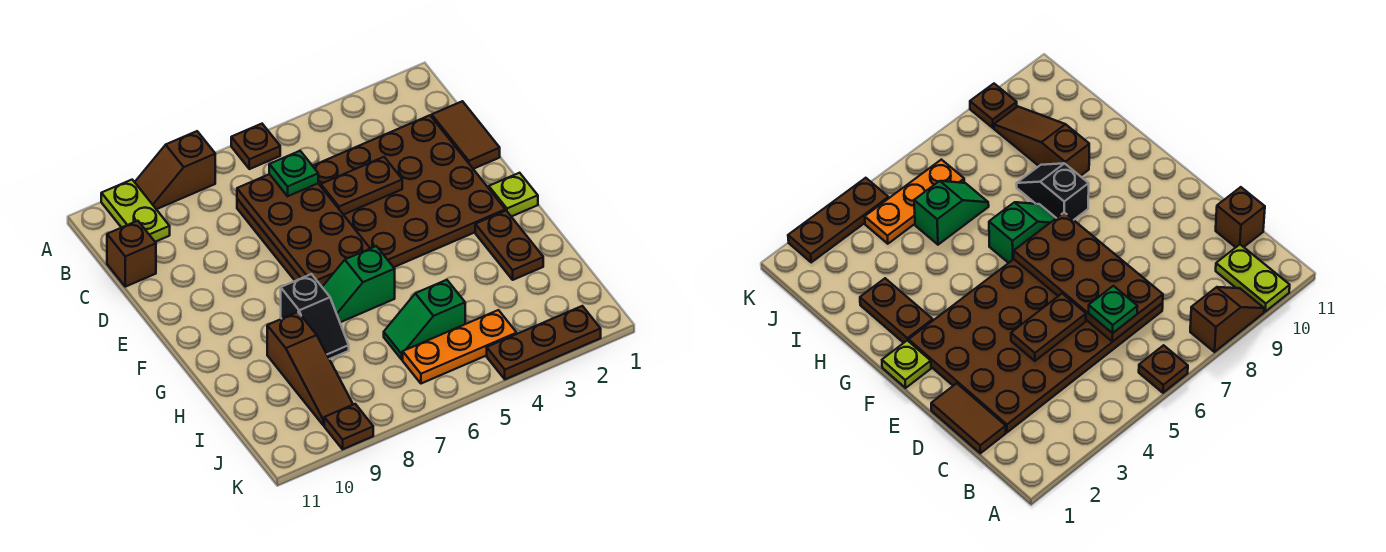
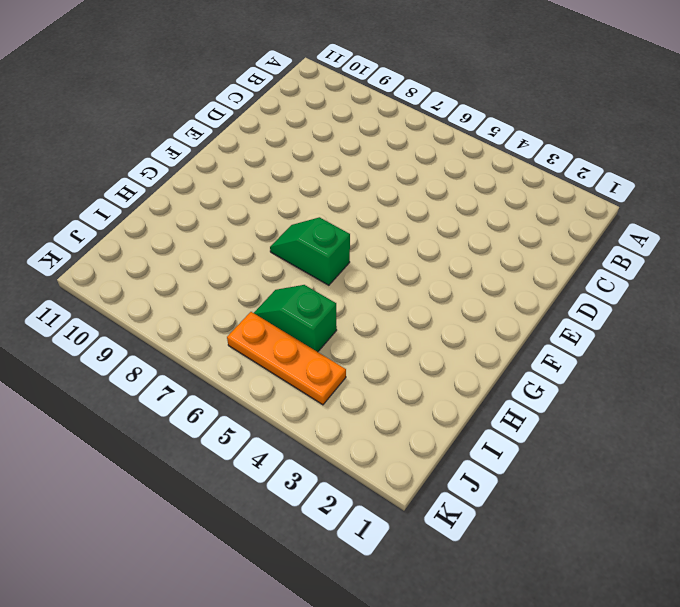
none -> brown 1x1 plate [231,124,280,169]
none -> brown 1x2 slope [135,131,215,209]
none -> lime 1x2 plate [101,180,170,242]

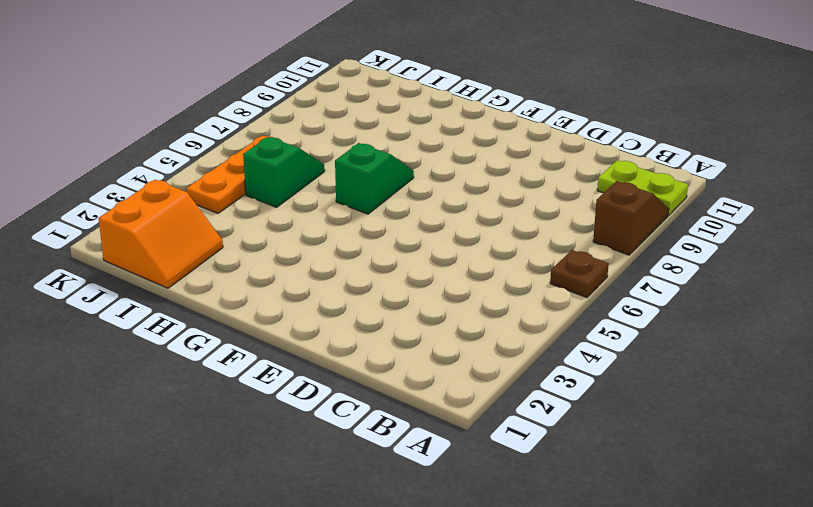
orange 2x2 slope [99,180,223,288] -> none
none -> brown 1x2 tile [432,101,500,169]
none -> brown 4x6 plate [237,115,505,281]
none -> brown 1x1 brick [107,221,156,287]

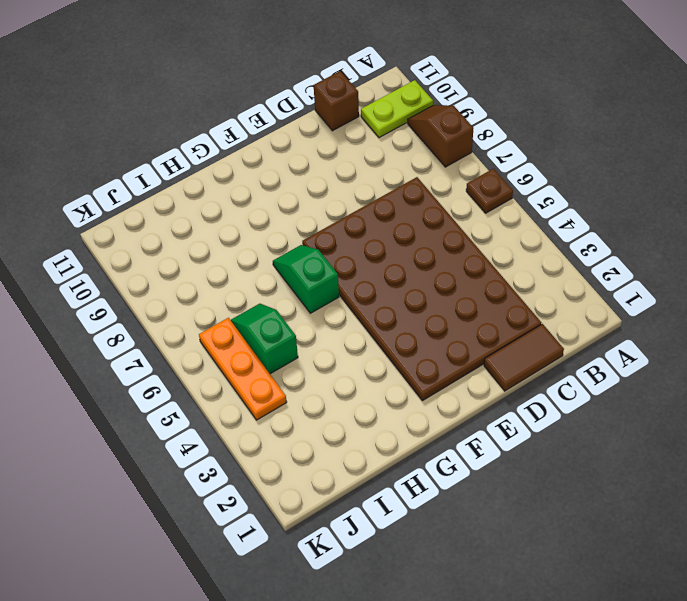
none -> lime 1x1 plate [489,173,538,217]
none -> brown 1x2 plate [475,211,543,280]
none -> black 1x2 slope [281,274,349,359]

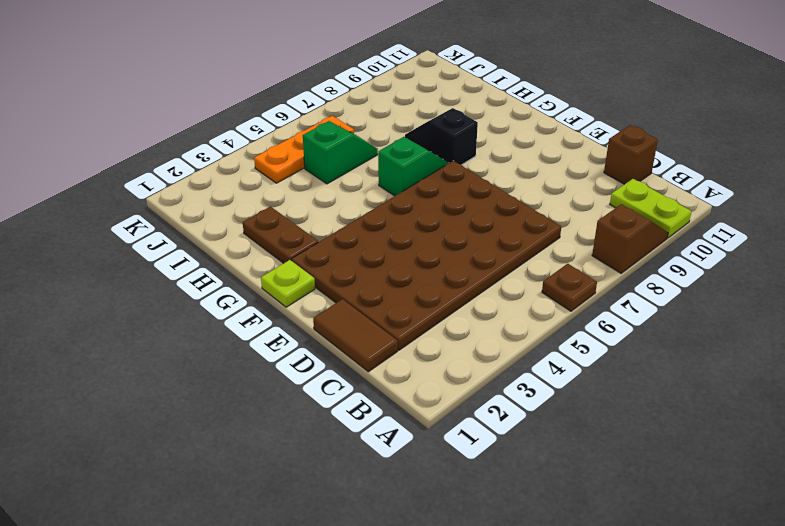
none -> brown 1x3 slope [267,312,353,426]
none -> brown 1x3 plate [487,306,601,379]
none -> brown 1x1 plate [324,404,373,449]

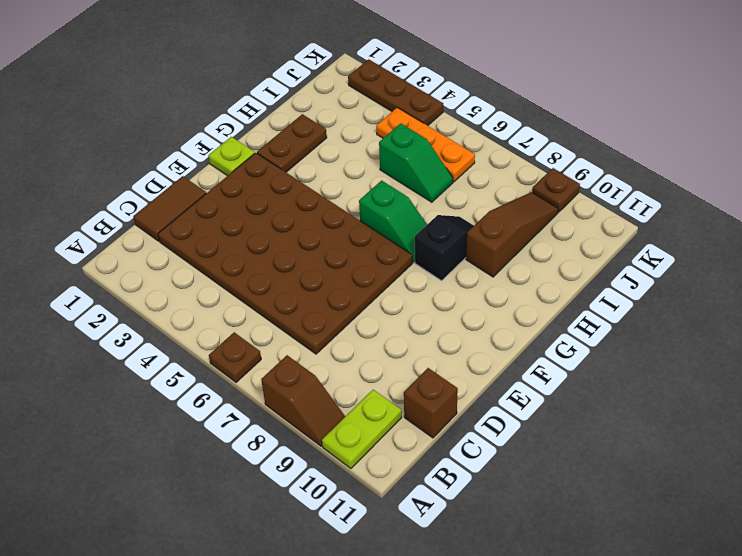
none -> brown 2x4 plate [237,174,370,287]
none -> brown 1x2 plate [321,157,402,215]
none -> green 1x1 plate [269,151,318,196]

